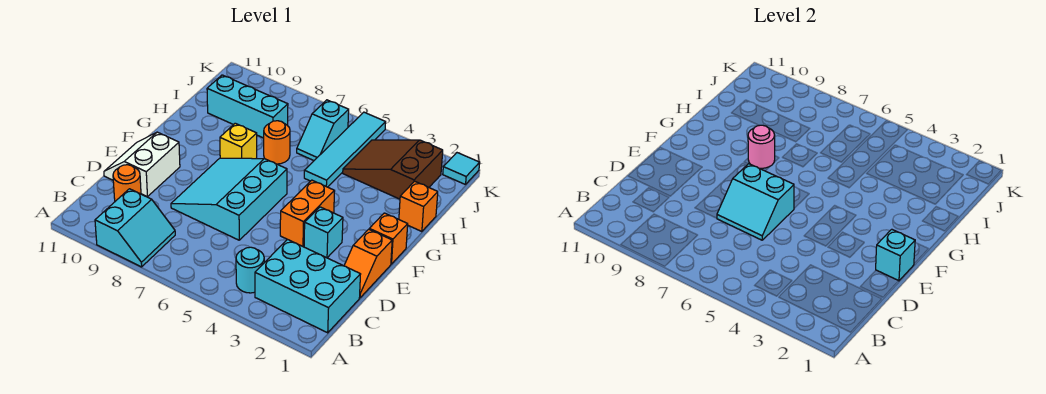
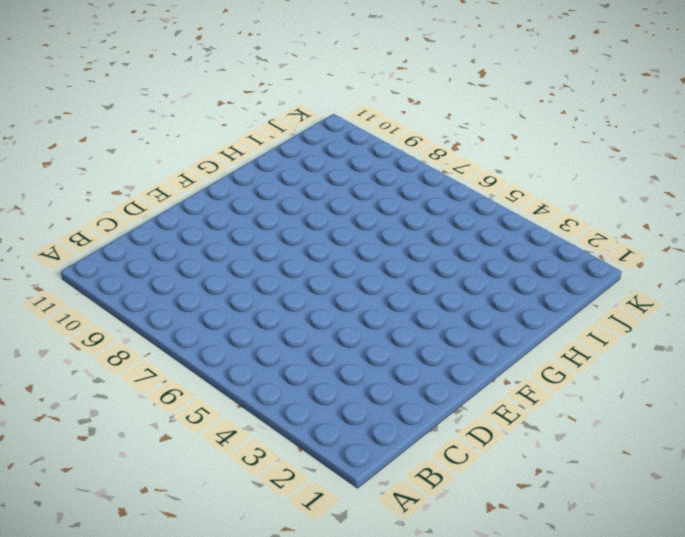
none -> cyan 2x2 slope [95,189,175,267]
none -> cyan 2x3 brick [255,239,361,333]
none -> cyan 1x1 round brick [236,247,264,293]

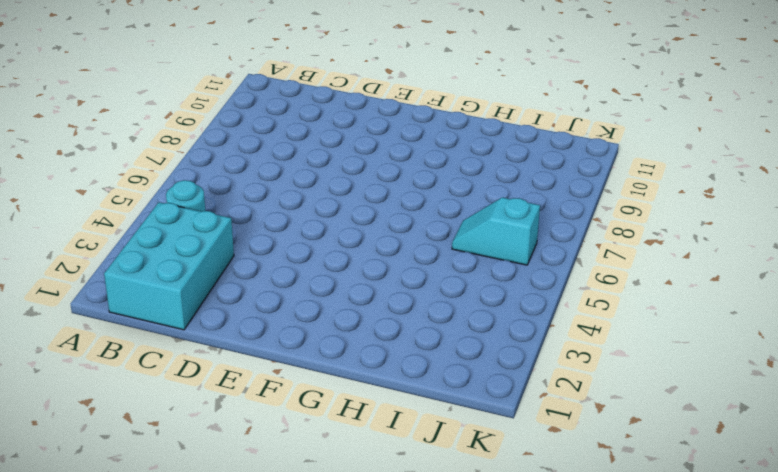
none -> cyan 2x2 slope [95,189,175,267]
none -> orange 1x1 round brick [113,165,141,201]
none -> orange 1x2 slope [344,229,392,298]

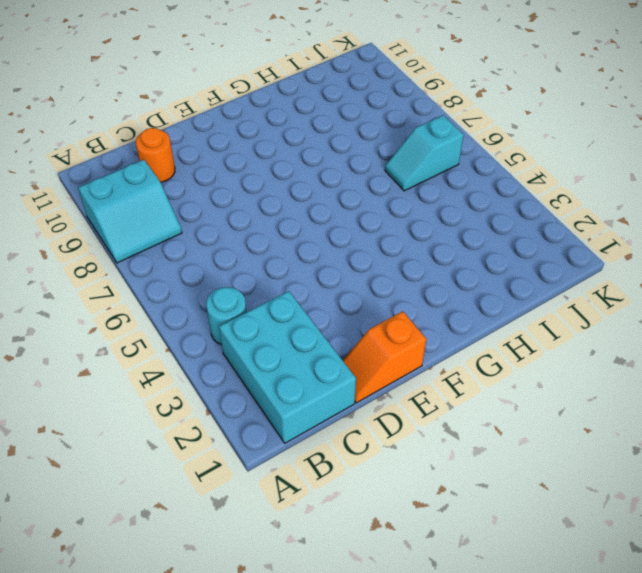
none -> cyan 3x3 slope [171,158,287,240]
none -> white 2x2 slope [104,132,180,197]
none -> cyan 1x1 brick [304,207,343,258]

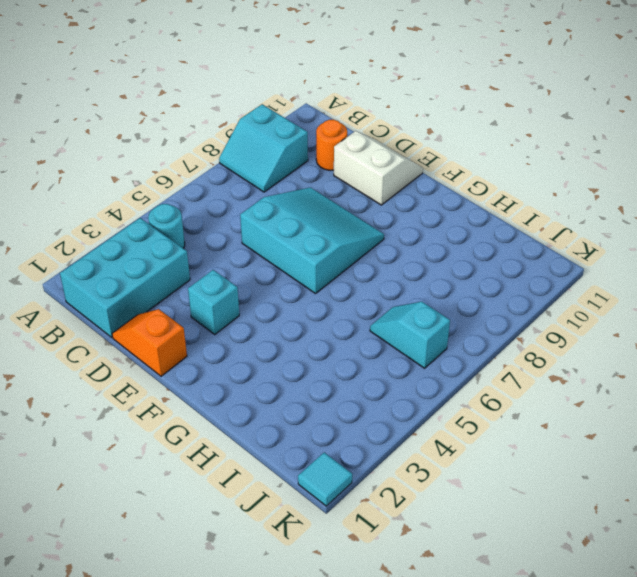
none -> orange 1x2 brick [280,180,335,246]
none -> orange 1x1 brick [369,213,408,264]
none -> yellow 1x1 brick [220,123,257,159]

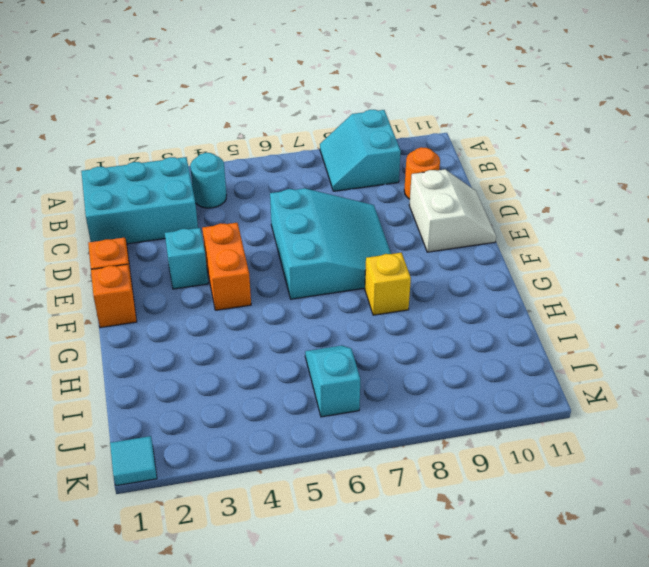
none -> orange 1x1 brick [399,181,438,232]
none -> cyan 1x4 tile [304,112,386,187]
none -> orange 1x1 round brick [264,121,290,164]

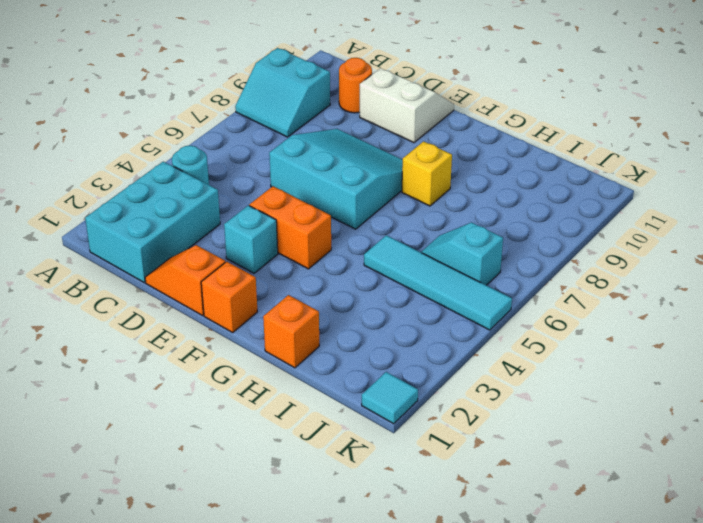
none -> orange 1x1 round brick [264,121,290,164]
none -> brown 2x3 slope [343,140,443,199]
none -> cyan 1x3 brick [207,75,288,138]

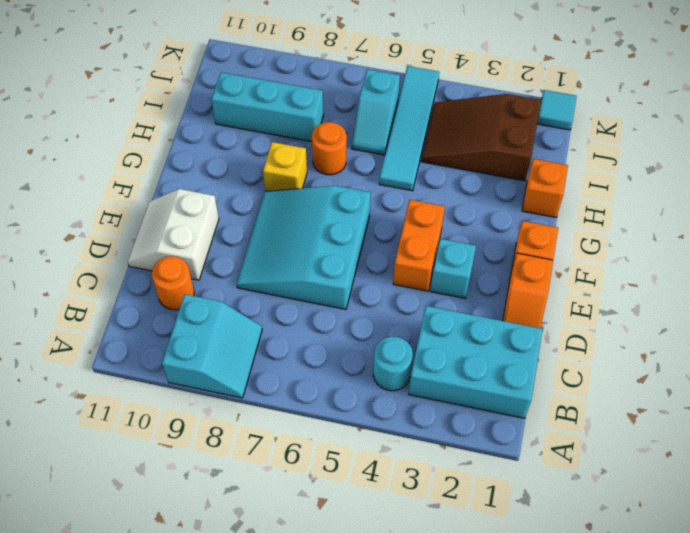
none -> cyan 2x2 slope [717,164,794,240]
none -> cyan 1x1 brick [876,229,915,281]
none -> pink 1x1 round brick [748,125,775,168]

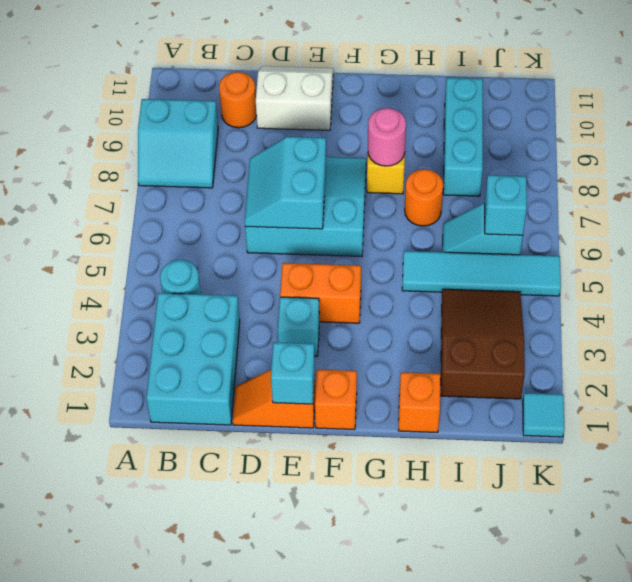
cyan 1x1 brick [485,175,527,235] -> none

